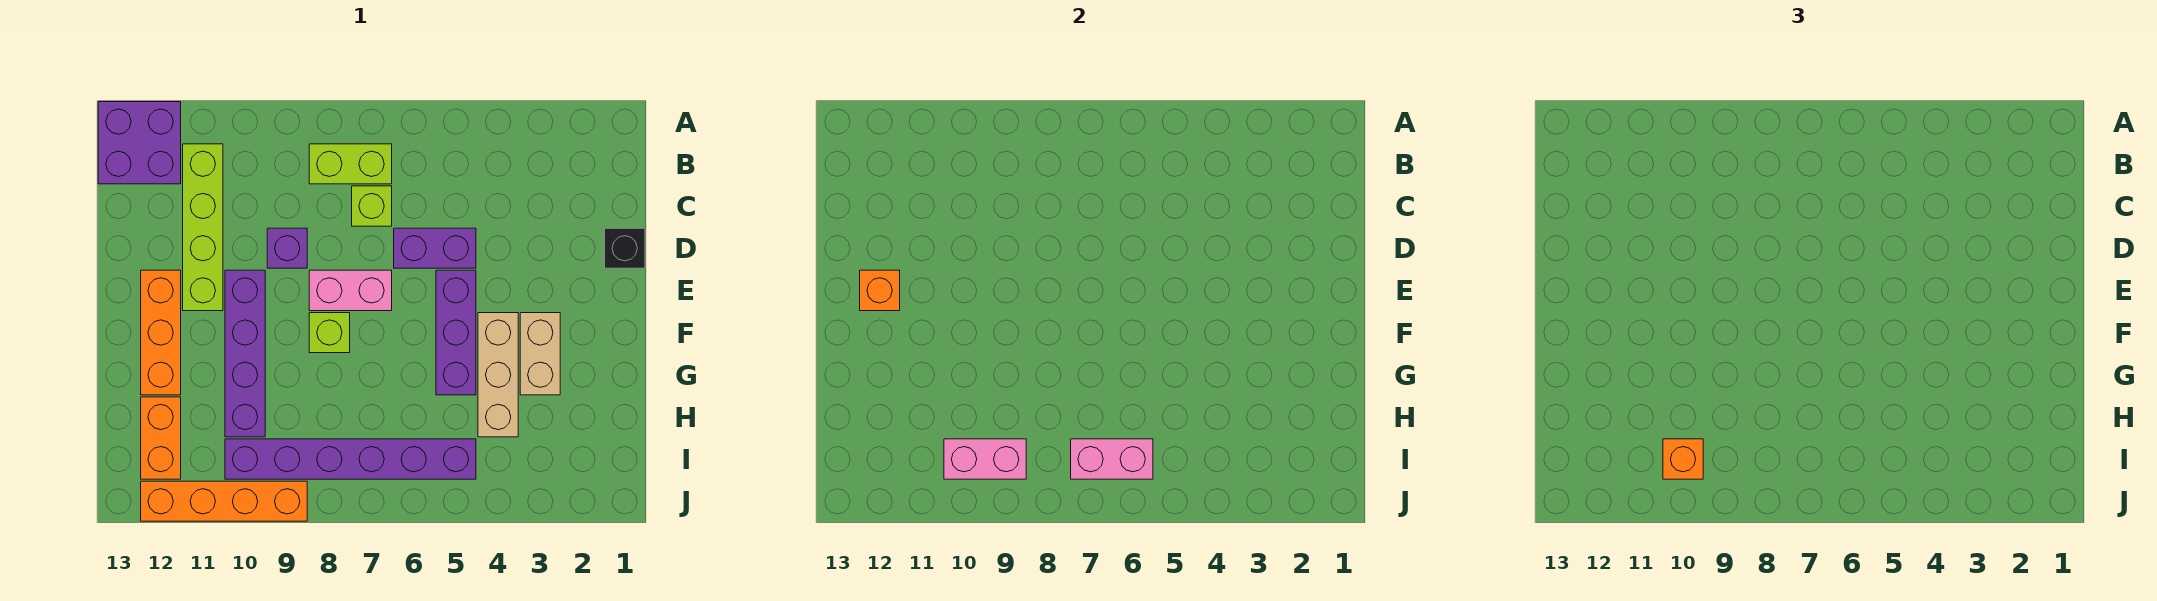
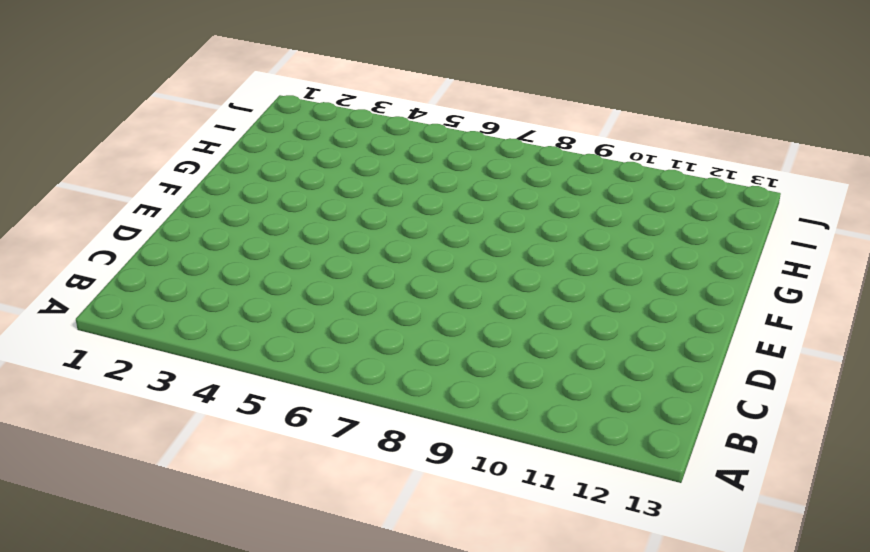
none -> purple 2x2 brick [98,102,181,184]
none -> lime 1x2 brick [309,144,392,184]
none -> lime 1x4 brick [183,144,223,311]

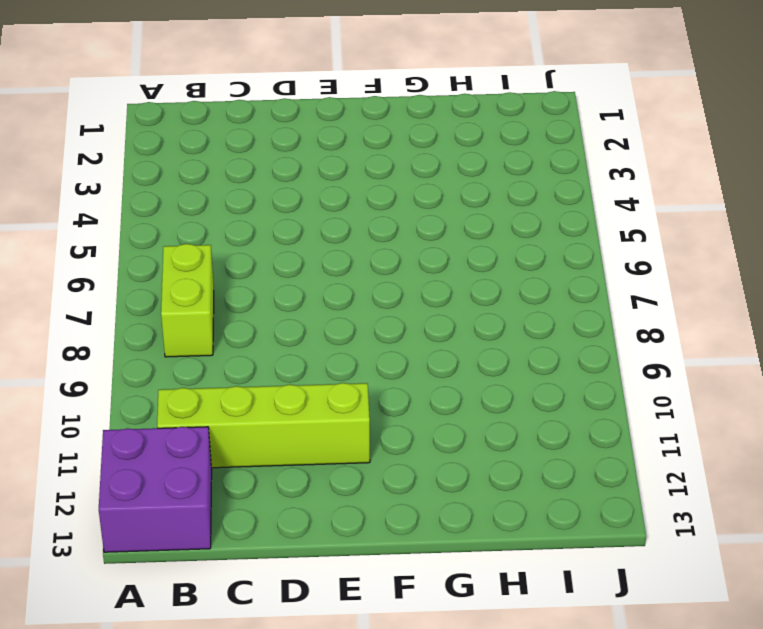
none -> lime 1x1 brick [352,186,392,226]
none -> black 1x1 brick [605,228,645,268]
none -> purple 1x2 brick [394,228,476,268]

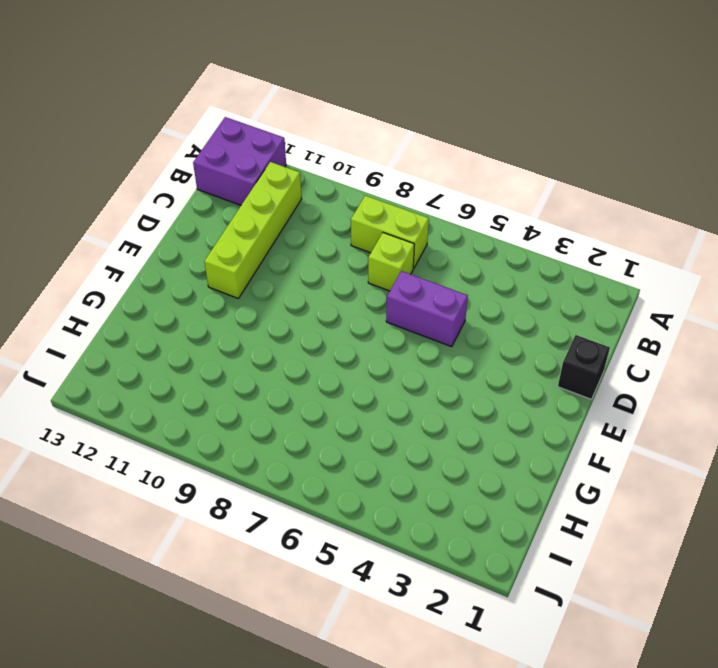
none -> purple 1x1 brick [267,228,307,268]
none -> purple 1x3 brick [436,270,476,395]
none -> pink 1x2 brick [309,270,392,311]

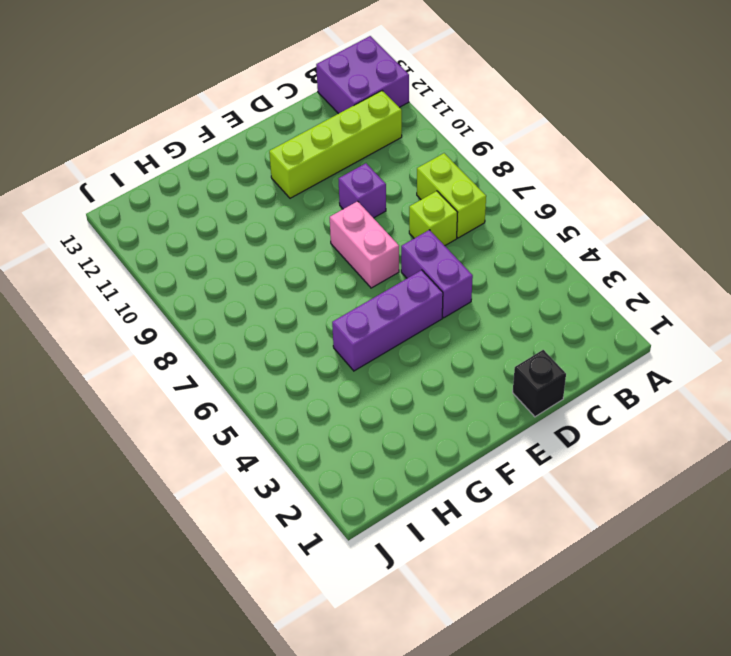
none -> purple 1x4 brick [225,270,265,437]
none -> orange 1x3 brick [141,270,181,395]
none -> tan 1x2 brick [520,313,560,395]

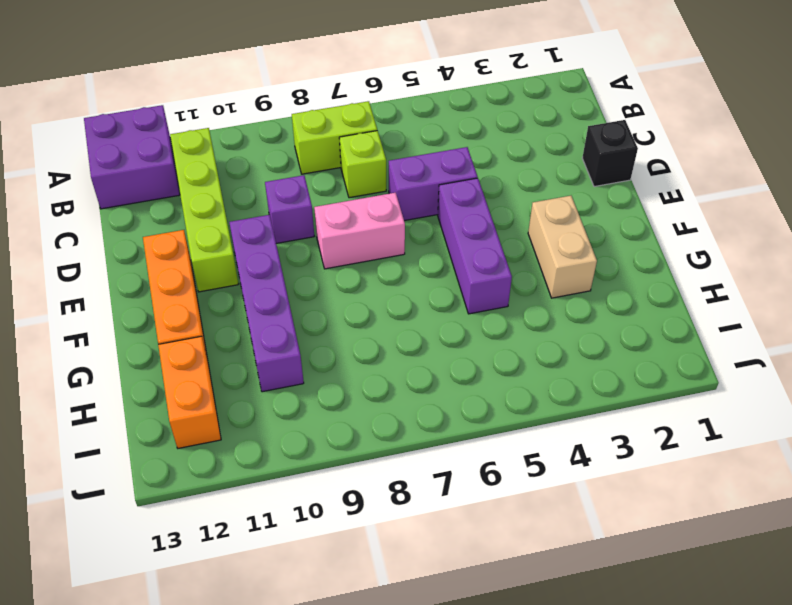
none -> tan 1x3 brick [478,313,518,437]
none -> lime 1x1 brick [309,313,350,353]
none -> purple 1x6 brick [225,439,476,479]

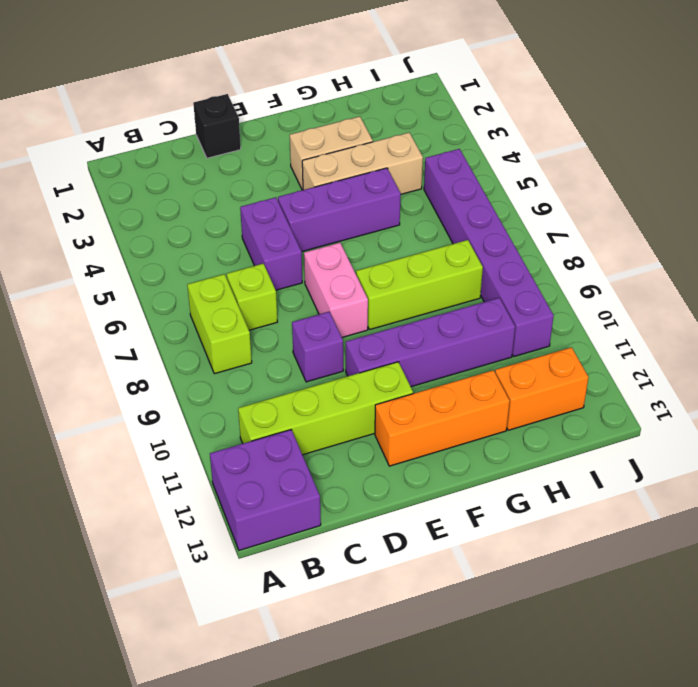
lime 1x3 brick [356,240,483,330] -> lime 1x1 brick [309,313,350,353]
none -> orange 1x4 brick [141,481,307,521]
none -> orange 1x1 brick [860,270,900,311]
none -> pink 1x2 brick [1071,439,1153,479]

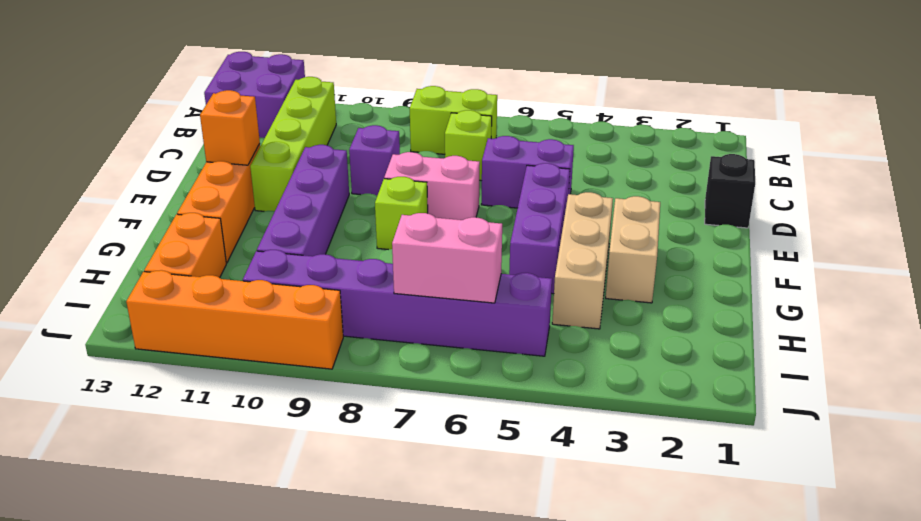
none -> pink 1x2 brick [944,439,1026,479]
none -> orange 1x1 brick [1663,439,1703,479]

